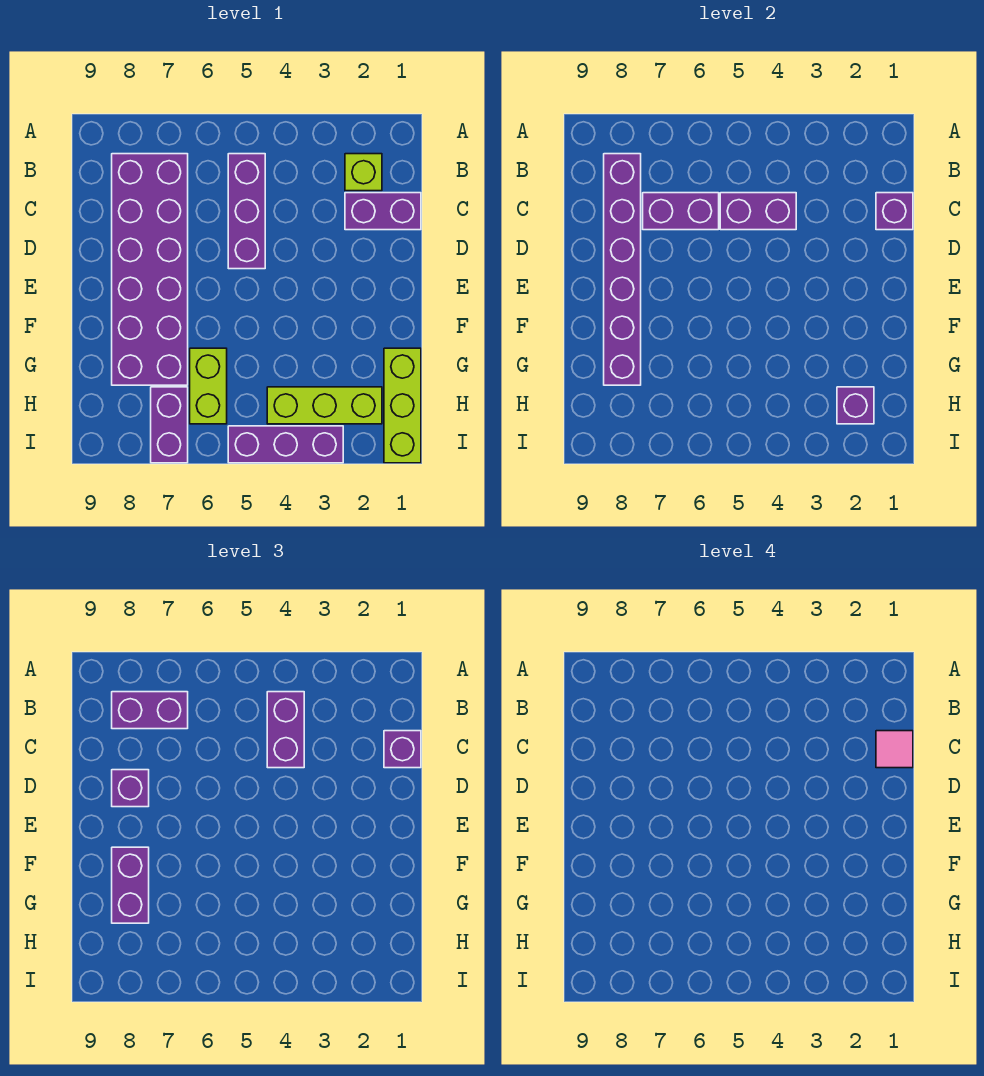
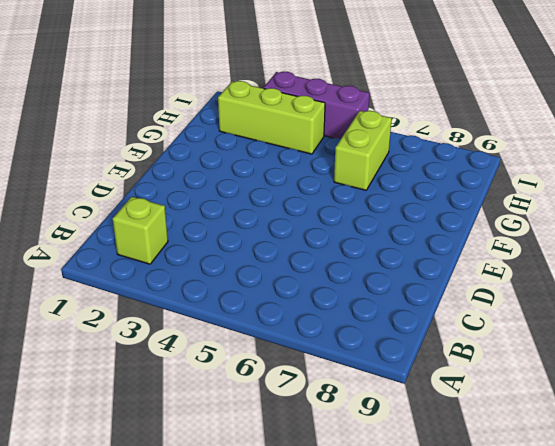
none -> purple 1x3 brick [228,154,265,269]
none -> purple 2x6 brick [112,154,188,385]
none -> purple 1x2 brick [345,193,421,230]

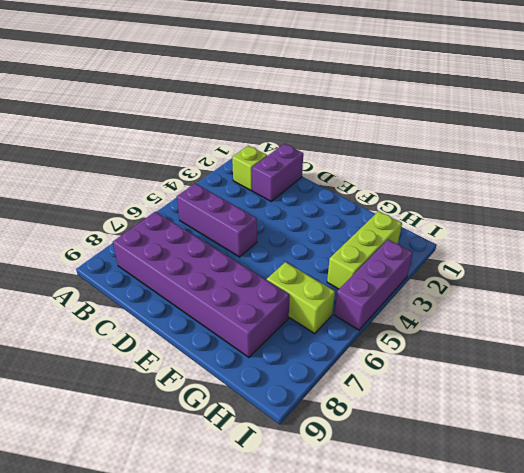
none -> lime 1x3 brick [384,348,421,463]
none -> purple 1x2 brick [151,387,188,463]
none -> purple 1x6 brick [604,154,641,385]

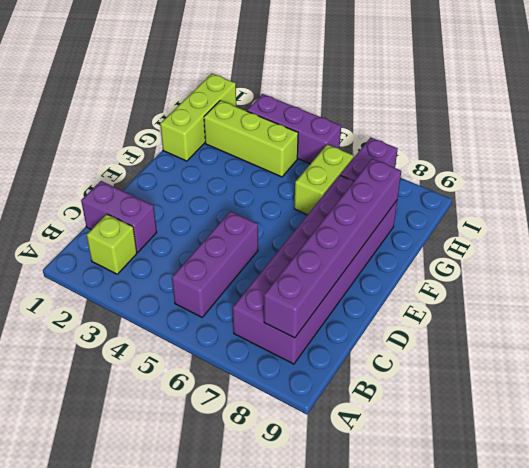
none -> purple 1x1 brick [876,193,913,230]
none -> purple 1x2 brick [720,193,796,230]
none -> purple 1x2 brick [643,193,719,230]

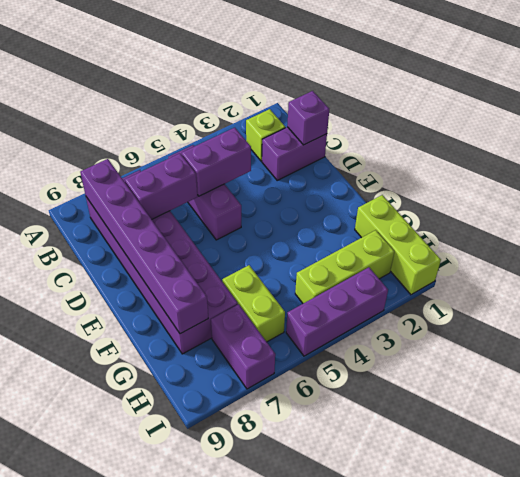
none -> purple 1x1 brick [837,387,874,424]
none -> purple 1x2 brick [267,692,304,768]
none -> purple 1x2 brick [112,692,188,729]

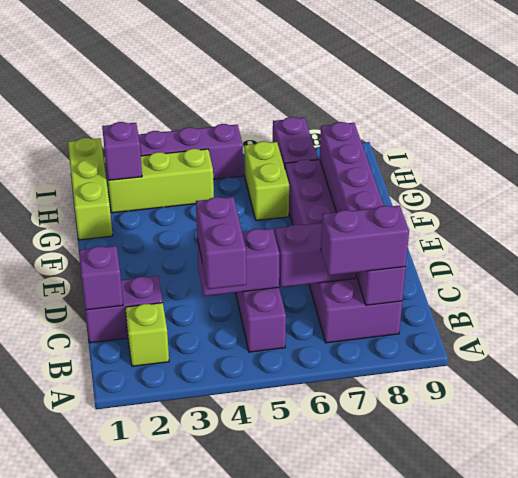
none -> purple 1x1 brick [384,731,421,768]
none -> purple 1x1 brick [112,770,149,807]
none -> purple 1x2 brick [112,847,149,923]

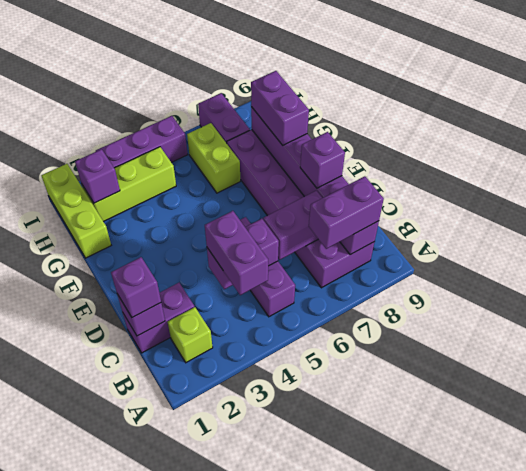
none -> pink 1x1 tile [876,731,913,768]

